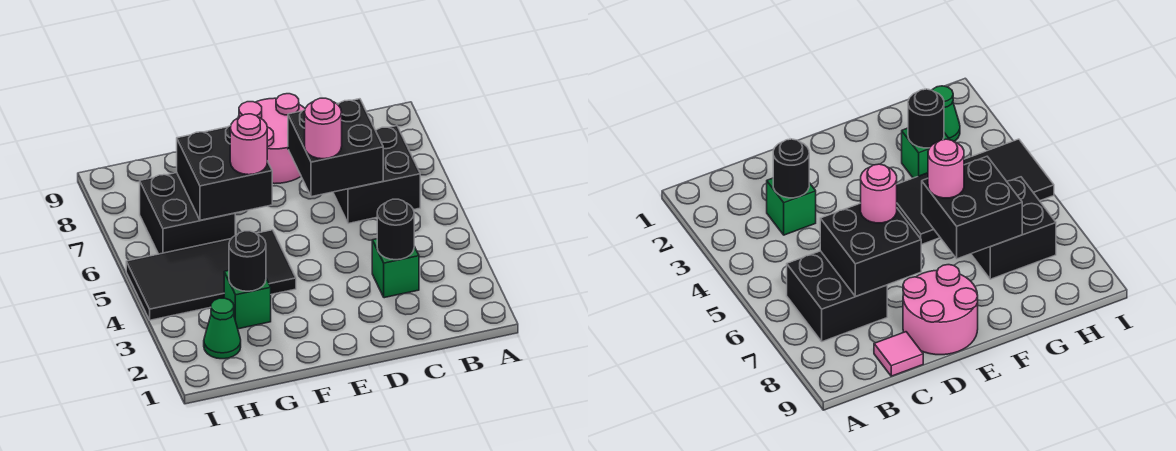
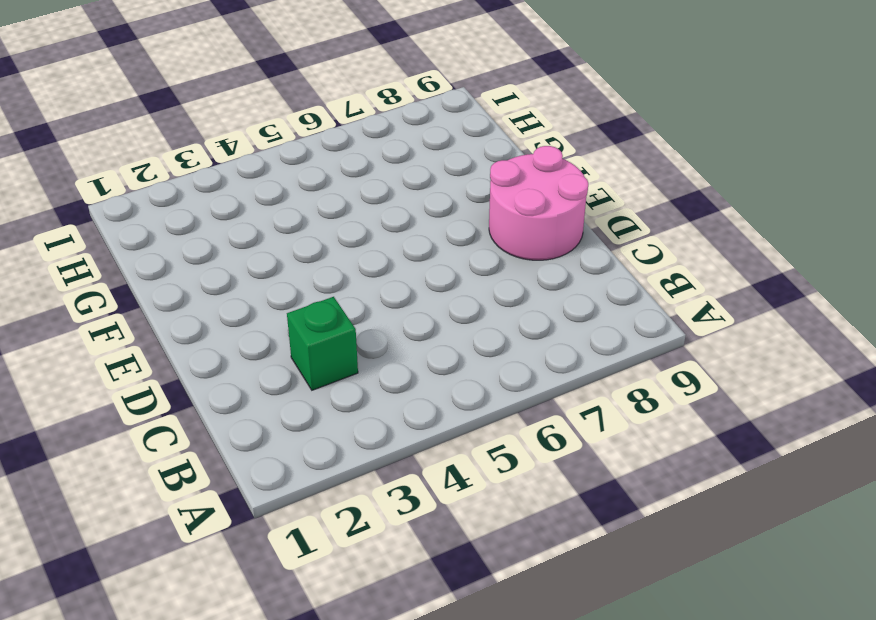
none -> black 2x2 brick [333,126,420,224]
none -> pink 1x1 tile [874,332,923,376]
none -> black 2x4 tile [126,230,296,320]

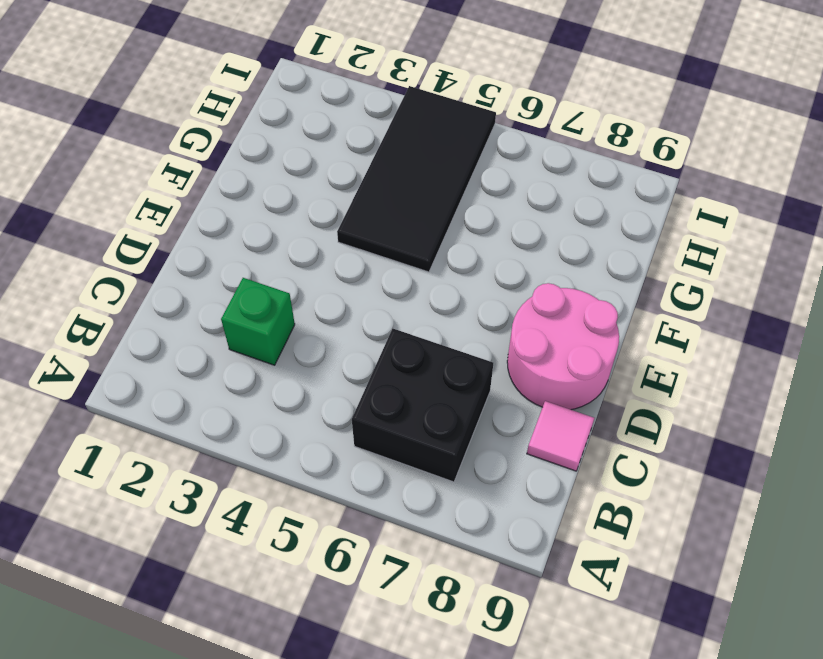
none -> green 1x1 brick [224,271,271,329]
none -> black 2x2 brick [140,173,235,254]
none -> green 1x1 cone [204,298,241,359]

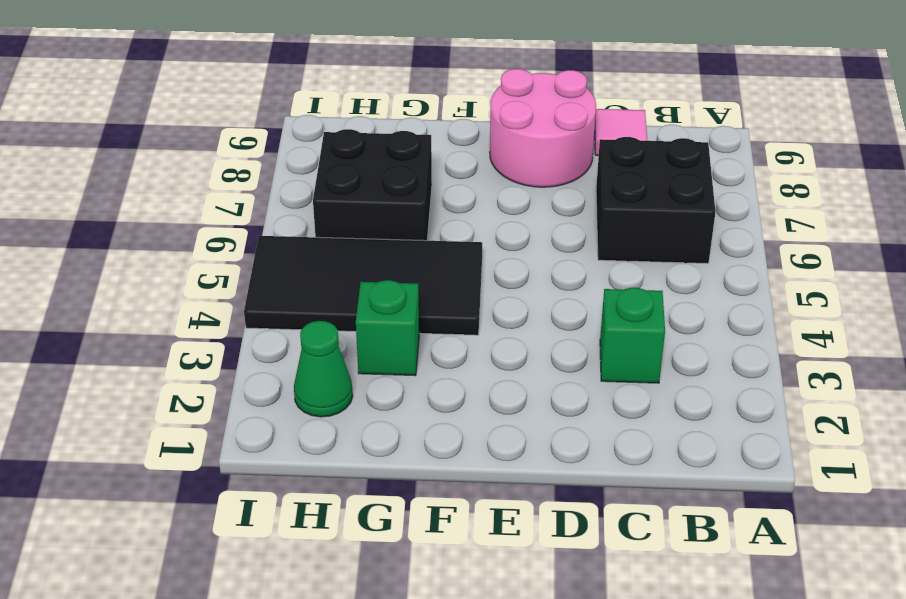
none -> black 1x1 round brick [377,199,414,260]
none -> black 2x2 brick [288,99,383,197]
none -> black 2x2 brick [177,126,272,220]

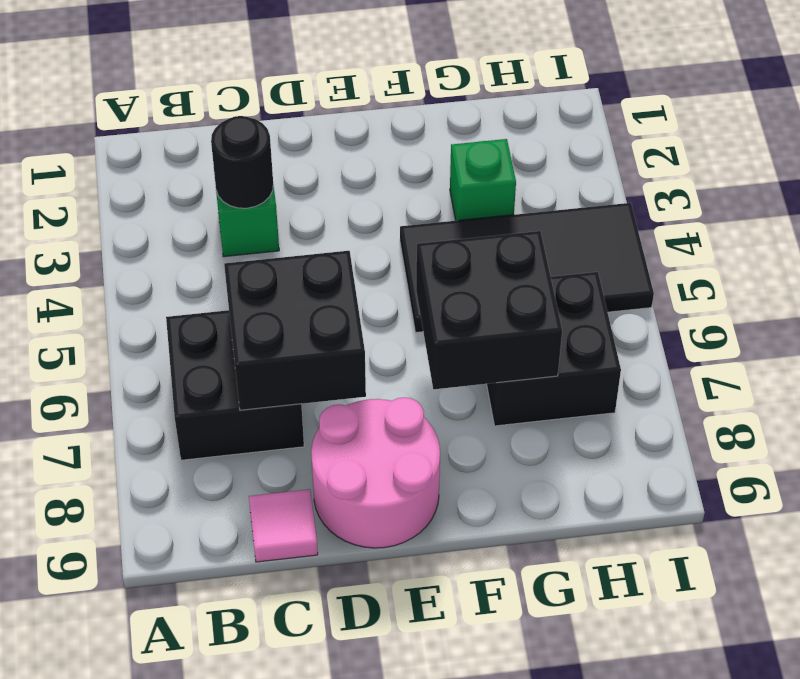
none -> green 1x1 cone [204,298,241,359]
none -> black 1x1 round brick [229,231,266,291]
none -> pink 1x1 round brick [305,98,342,159]

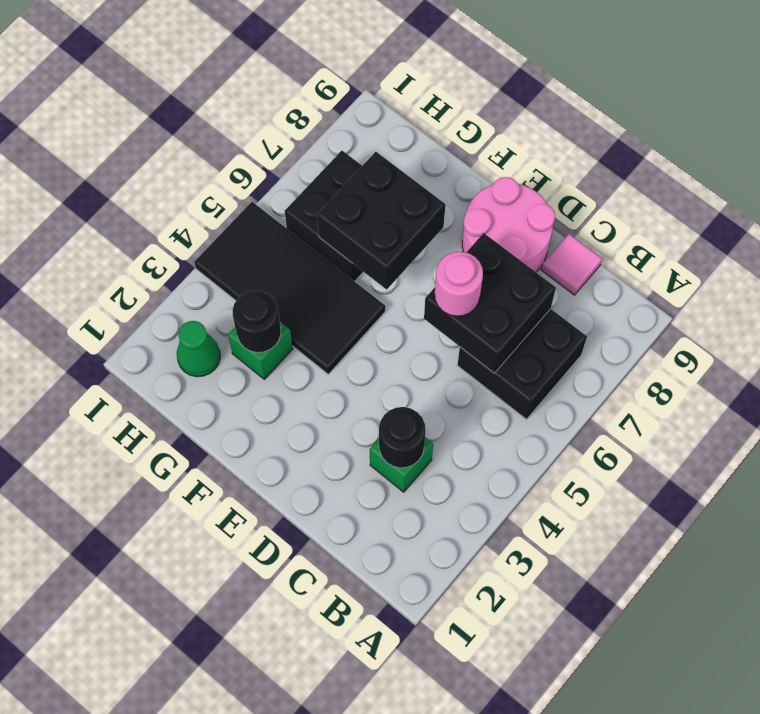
none -> pink 1x1 round brick [230,114,267,175]

